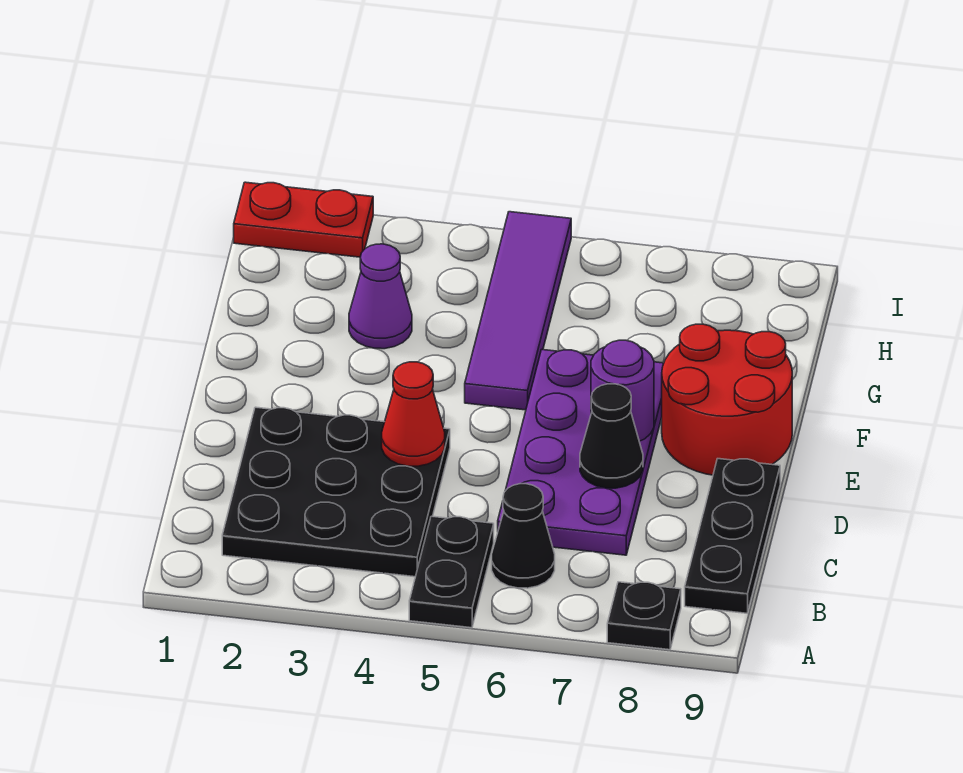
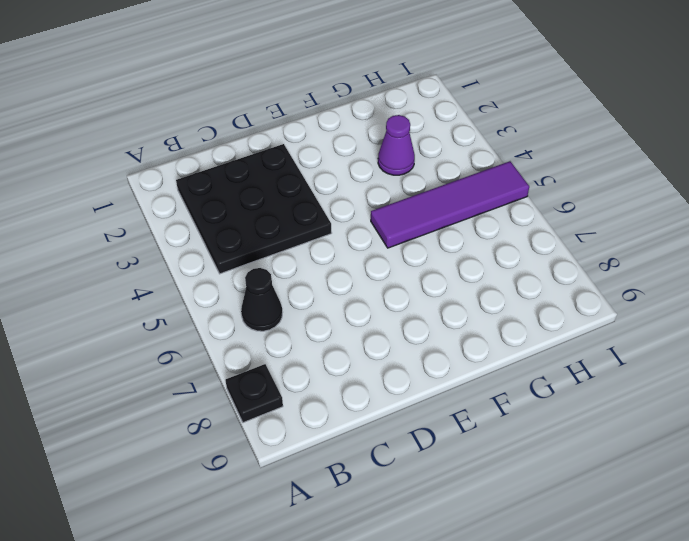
none -> black 1x2 plate [409,516,494,628]
none -> black 1x3 plate [685,459,780,613]
none -> purple 2x4 plate [498,350,664,555]

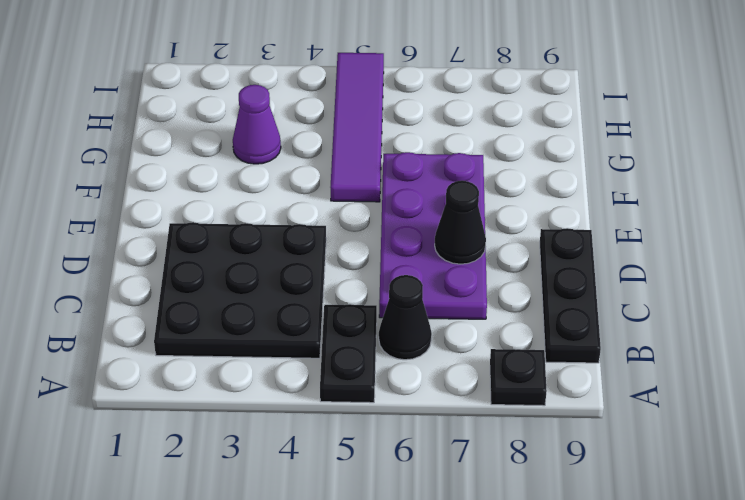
none -> red 2x2 round brick [662,324,792,475]
none -> red 1x2 plate [234,182,373,257]
none -> red 1x1 cone [382,362,445,466]

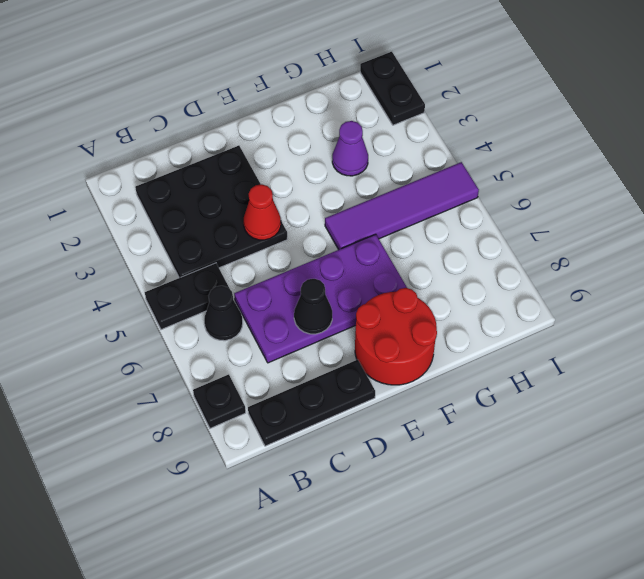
black 1x2 plate [360,52,425,125] -> red 1x2 plate [234,182,373,257]
none -> purple 1x1 round brick [591,340,654,441]

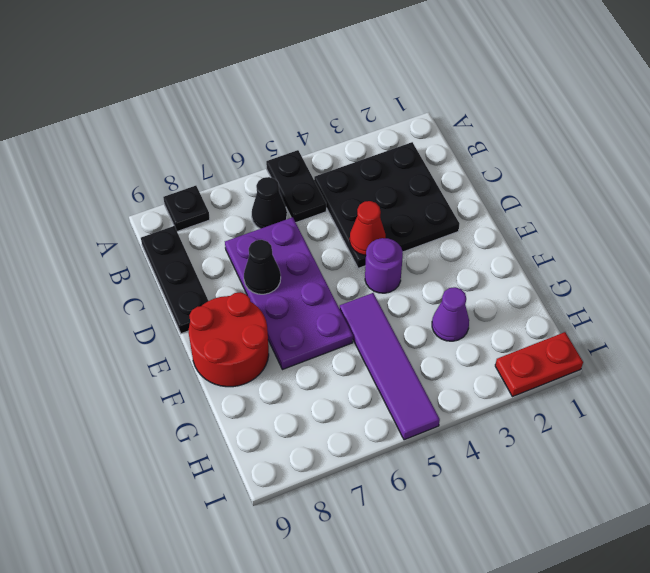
purple 1x1 round brick [365,238,403,293] -> purple 1x1 round brick moved to [591,340,654,441]

